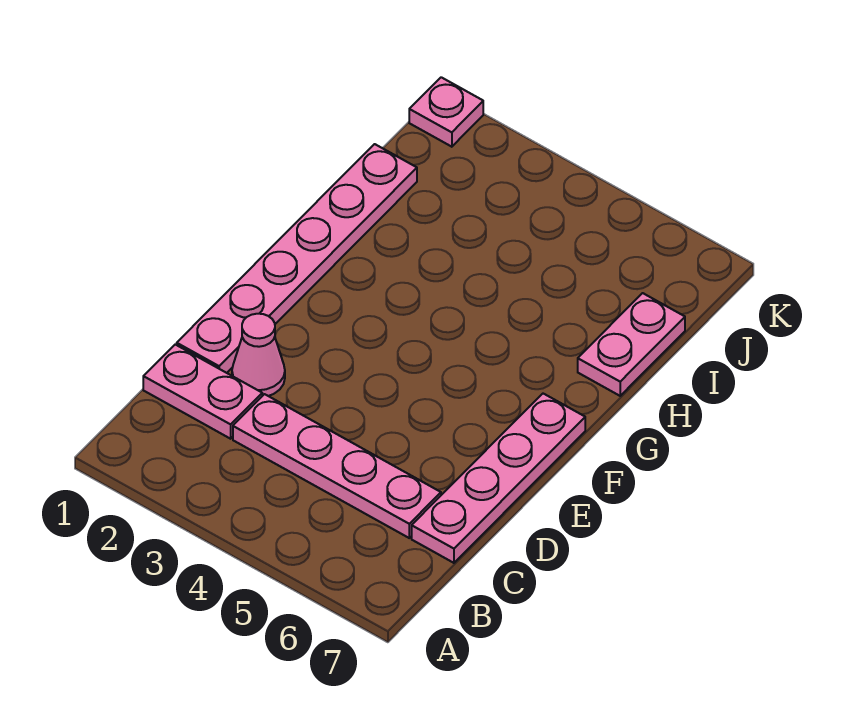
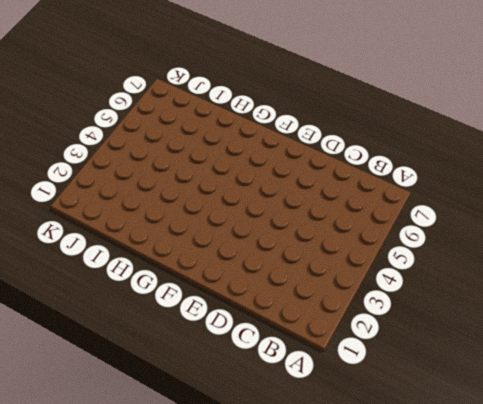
none -> pink 1x2 plate [143,345,262,439]
none -> pink 1x4 plate [233,394,441,538]

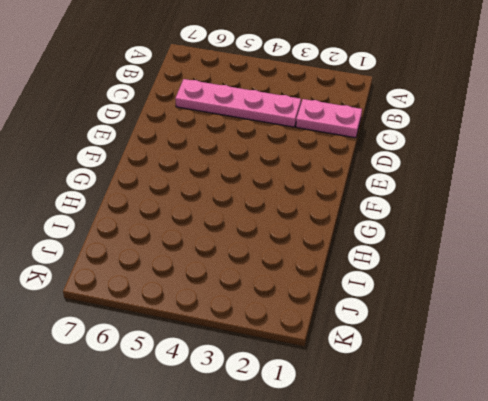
none -> pink 1x4 plate [412,394,585,563]
none -> pink 1x6 plate [177,144,417,373]

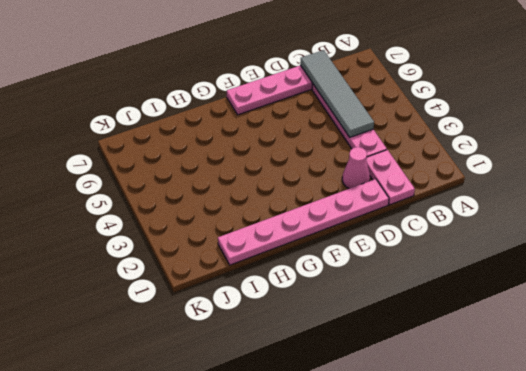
grey 1x4 tile [300,50,374,137] -> none
none -> pink 1x2 plate [578,293,685,396]
none -> pink 1x1 plate [409,77,483,147]

